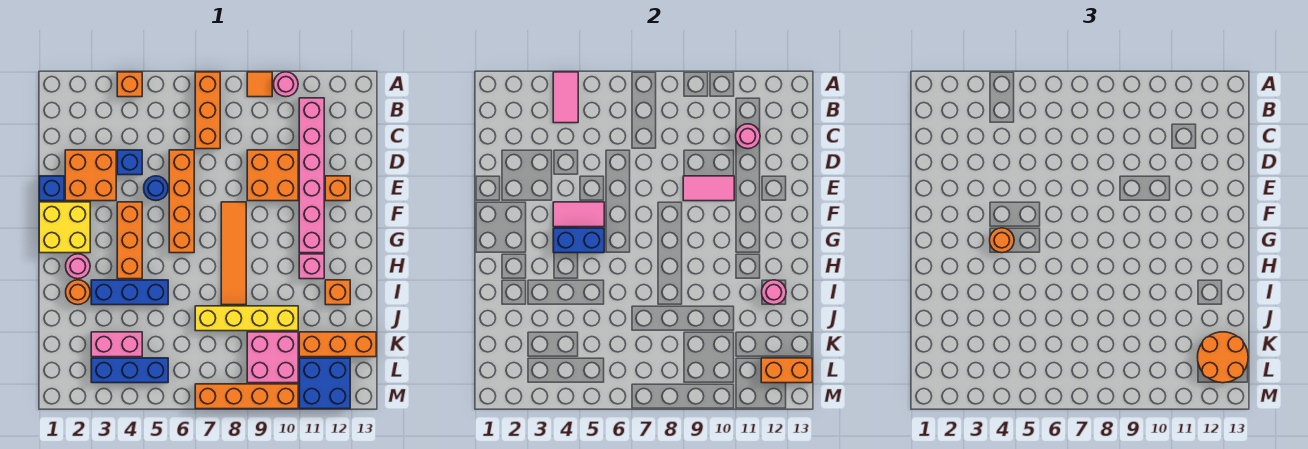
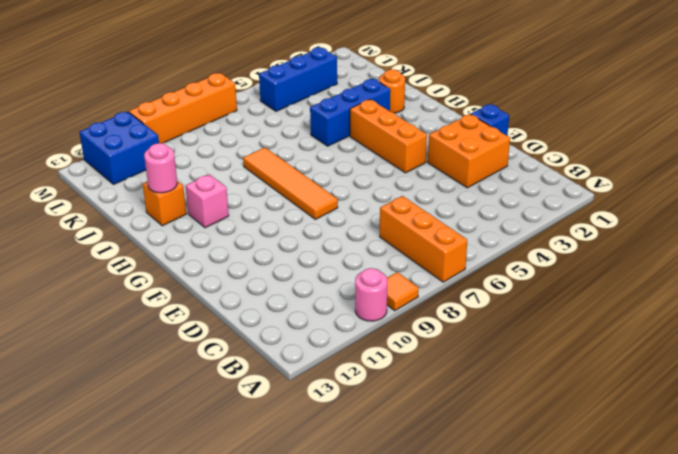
none -> orange 1x1 brick [117,72,142,97]
none -> pink 1x6 brick [299,98,324,253]
none -> blue 1x1 brick [117,150,142,175]
none -> orange 1x4 brick [169,150,194,253]

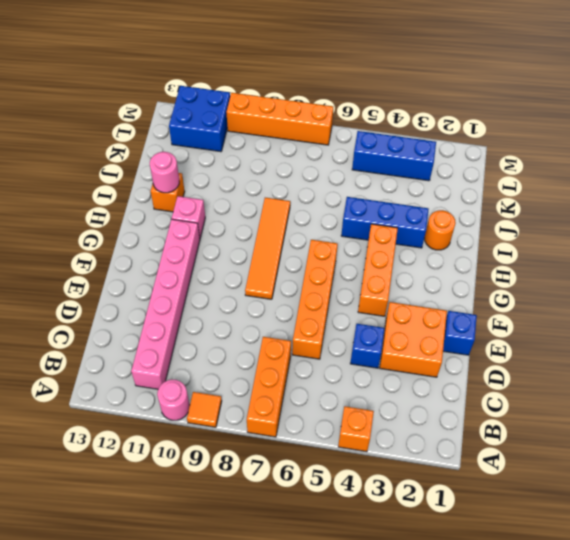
none -> orange 2x2 brick [247,150,298,201]
none -> blue 1x1 round brick [144,176,168,201]
none -> orange 1x1 brick [325,176,350,201]
none -> yellow 2x2 brick [39,202,90,253]

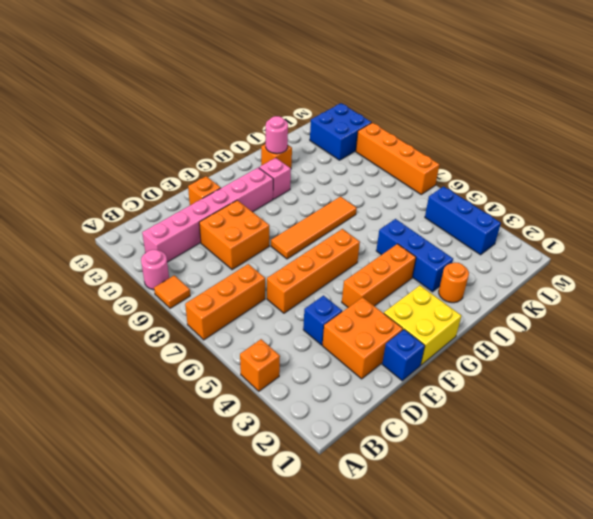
none -> blue 1x1 round brick [144,176,168,201]
none -> pink 1x1 round brick [66,254,90,279]
none -> yellow 1x4 brick [195,306,298,331]
none -> pink 1x2 brick [91,332,142,357]

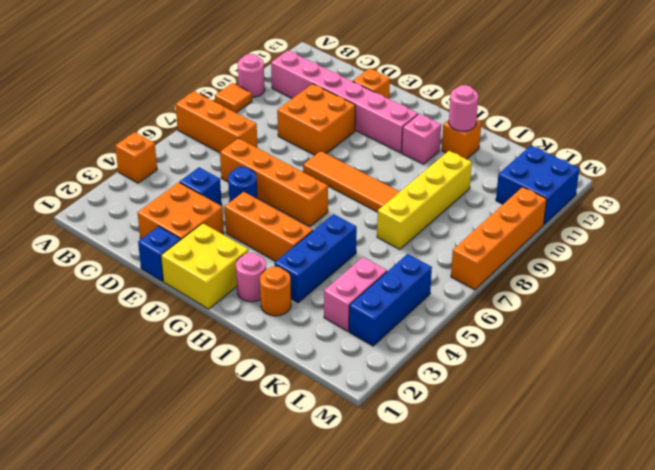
none -> pink 2x2 brick [247,332,298,383]
none -> orange 1x3 brick [299,332,376,357]
none -> pink 1x2 tile [553,72,578,123]
none -> pink 1x1 round brick [736,124,760,149]

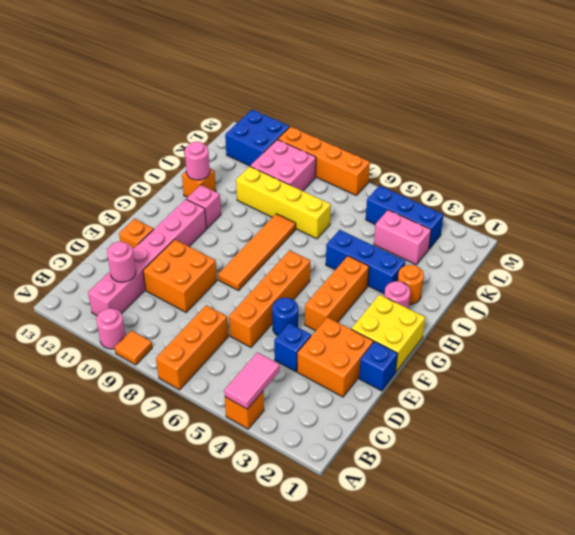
none -> orange 1x3 brick [299,332,376,357]
none -> pink 1x2 tile [683,176,734,201]
none -> pink 1x2 tile [553,202,604,227]
none -> blue 1x2 brick [553,228,604,253]

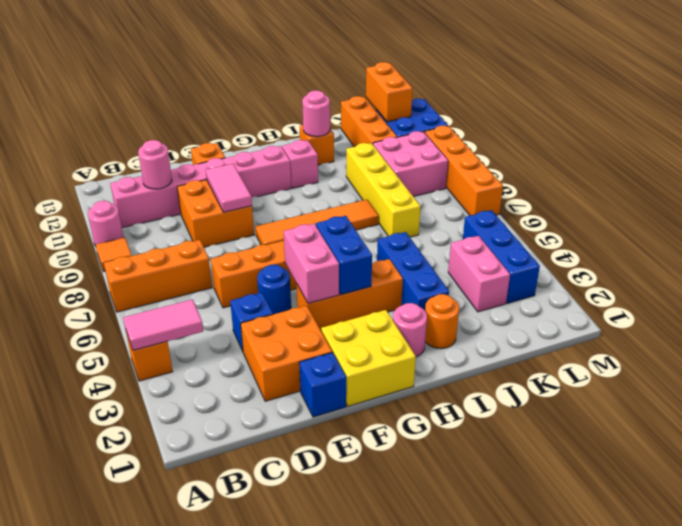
pink 1x2 brick [284,224,339,303] -> pink 1x2 tile [553,202,604,227]
none -> orange 1x1 round brick [990,228,1014,253]
none -> orange 2x2 round brick [1198,332,1248,383]

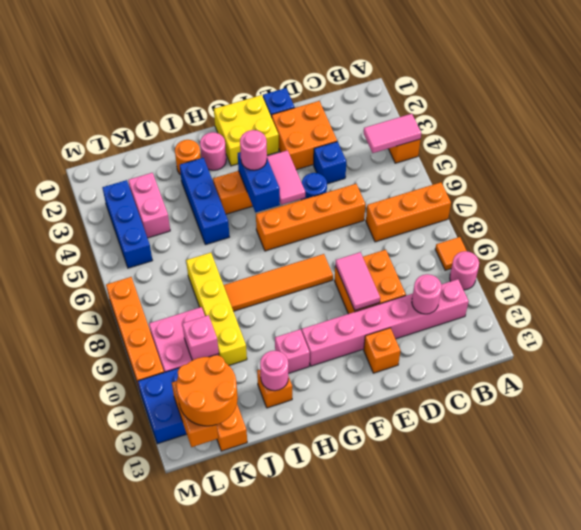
pink 1x1 round brick [240,130,267,170] -> orange 1x1 round brick [990,228,1014,253]
pink 1x1 brick [182,315,219,360] -> none

